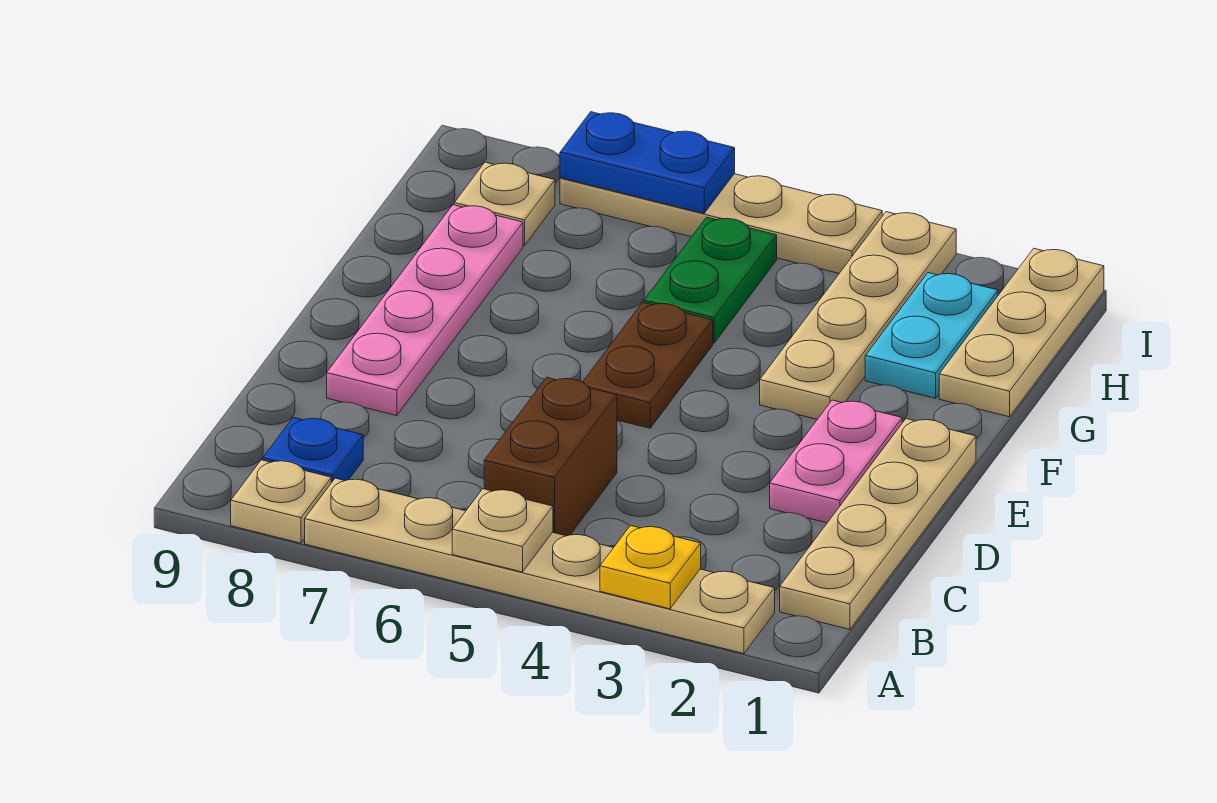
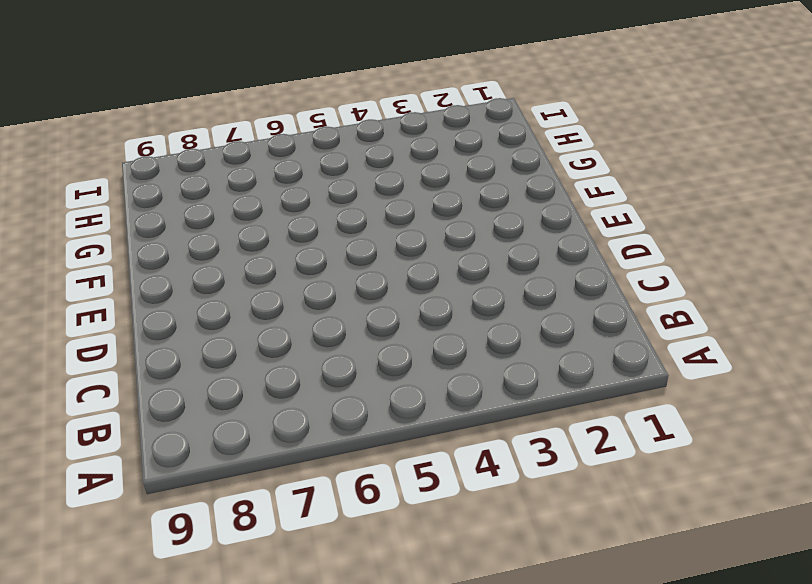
none -> tan 1x6 plate [305,478,775,654]
none -> tan 1x1 plate [231,460,331,543]
none -> tan 1x4 plate [780,419,976,629]

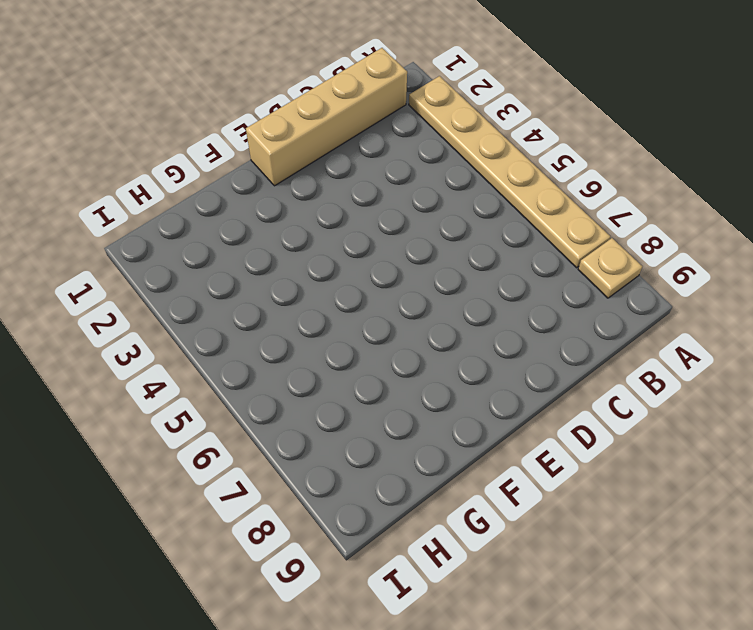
tan 1x4 brick [246,48,407,186] -> tan 1x4 plate [780,419,976,629]
none -> brown 1x2 brick [484,378,617,536]
none -> blue 1x1 plate [263,417,363,483]
none -> pink 1x2 plate [770,400,902,523]

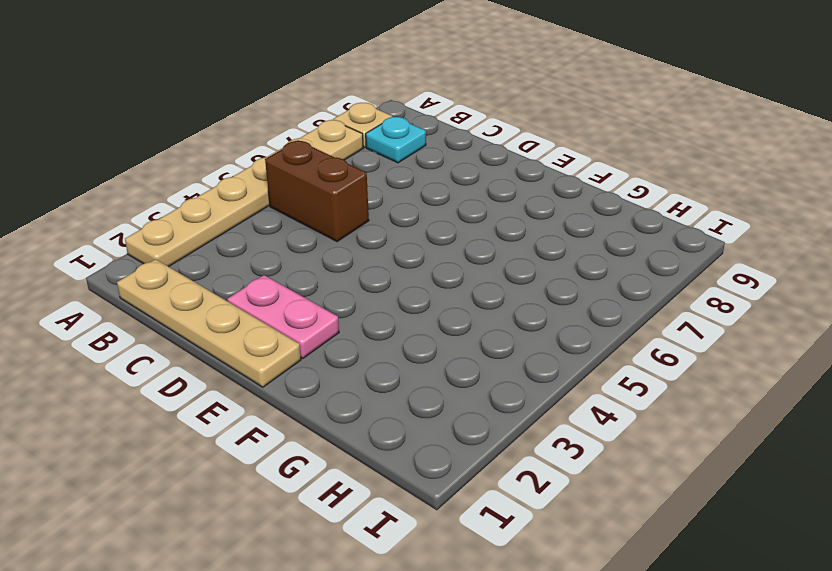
cyan 1x1 plate [366,117,426,163] -> blue 1x1 plate [263,417,363,483]
none -> pink 1x4 plate [327,205,523,416]
none -> brown 1x2 plate [583,302,713,428]
none -> tan 1x4 plate [760,212,956,419]

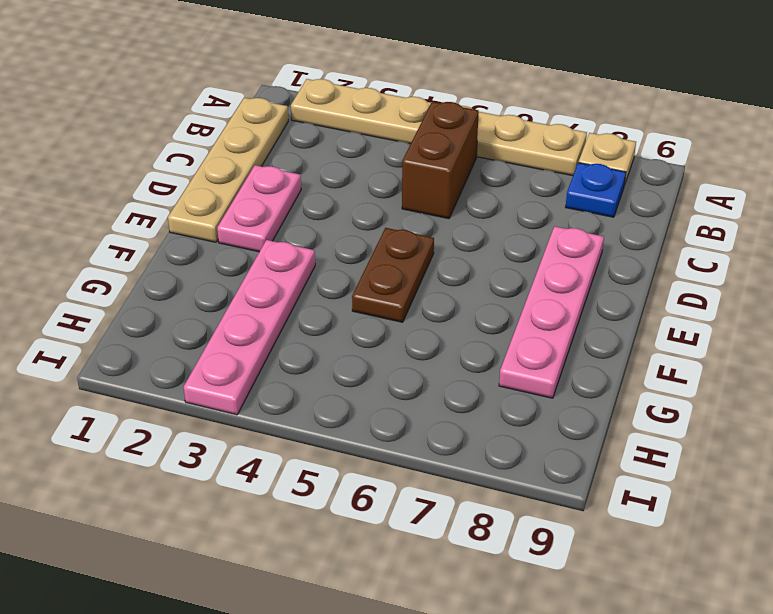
pink 1x4 plate [184,240,315,415] -> tan 1x4 plate [760,212,956,419]
none -> tan 1x3 plate [939,249,1104,417]
none -> cyan 1x2 plate [865,273,998,398]
none -> green 1x2 plate [644,217,777,343]

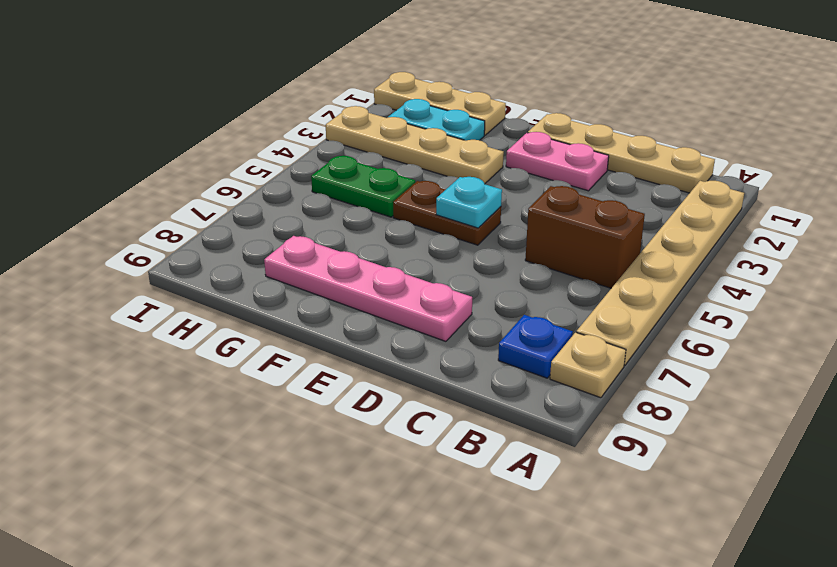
cyan 1x1 plate [436,177,502,228] -> none
none -> tan 1x1 plate [454,162,555,245]
none -> tan 1x4 plate [560,174,882,273]
none -> yellow 1x1 plate [600,526,701,609]

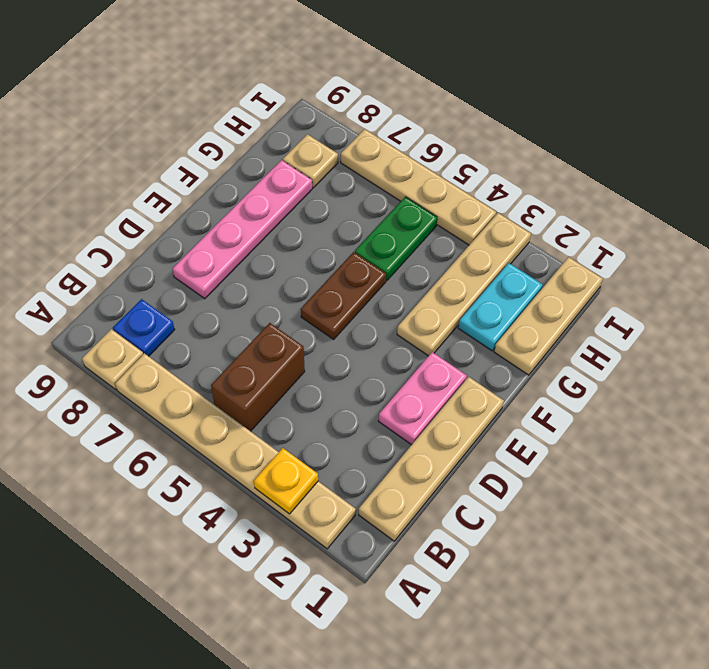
none -> tan 1x1 plate [452,489,553,572]
none -> blue 1x2 plate [560,112,735,213]

